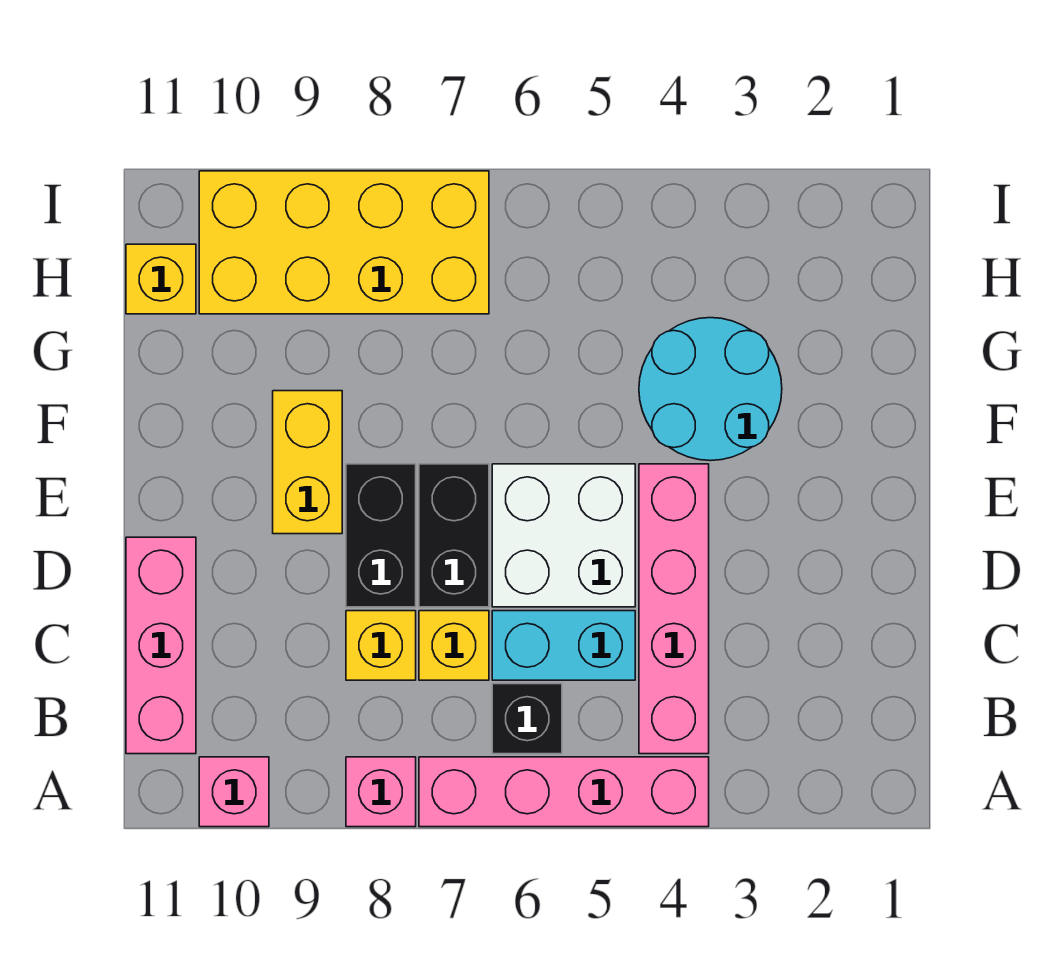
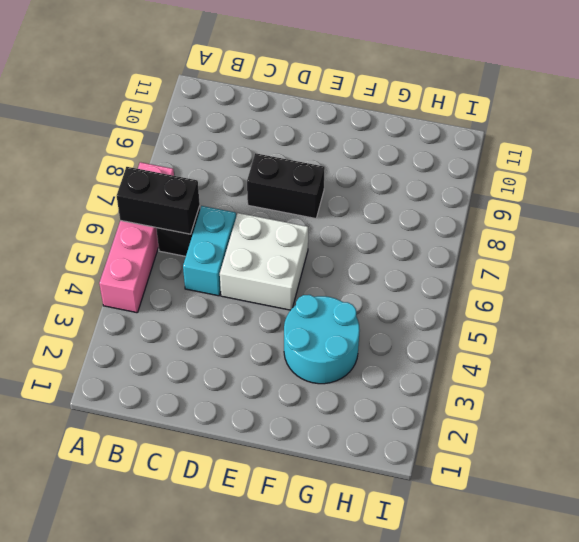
black 1x2 brick [117,167,200,234] -> black 1x2 brick moved to [419,464,489,607]
none -> pink 1x1 brick [346,757,416,827]
none -> pink 1x1 brick [199,757,269,827]
none -> pink 1x4 brick [639,464,709,754]

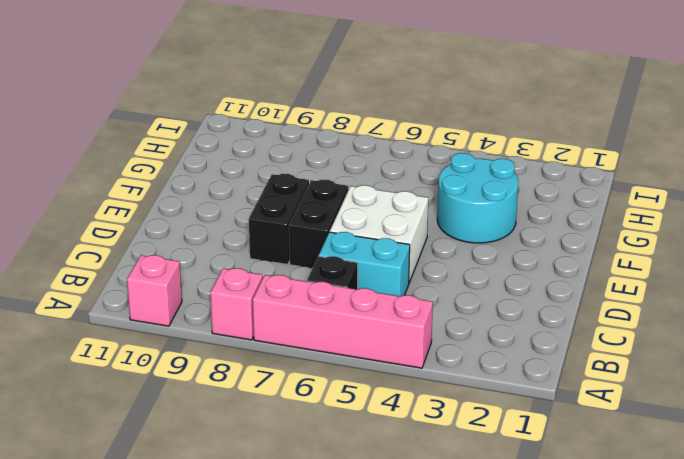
none -> pink 1x4 brick [639,464,709,754]
none -> pink 1x3 brick [126,537,196,754]
none -> yellow 1x1 brick [419,611,489,680]

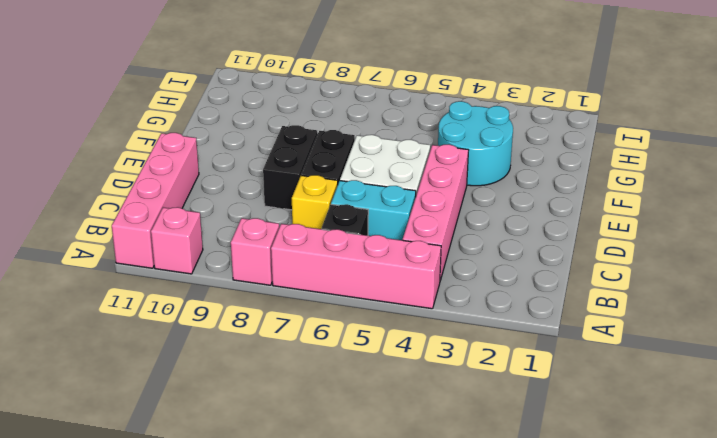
pink 1x4 brick [112,133,199,268] -> pink 1x3 brick [126,537,196,754]
none -> yellow 1x1 brick [346,611,416,680]
none -> yellow 1x2 brick [273,391,342,534]
none -> yellow 2x4 brick [199,171,489,314]

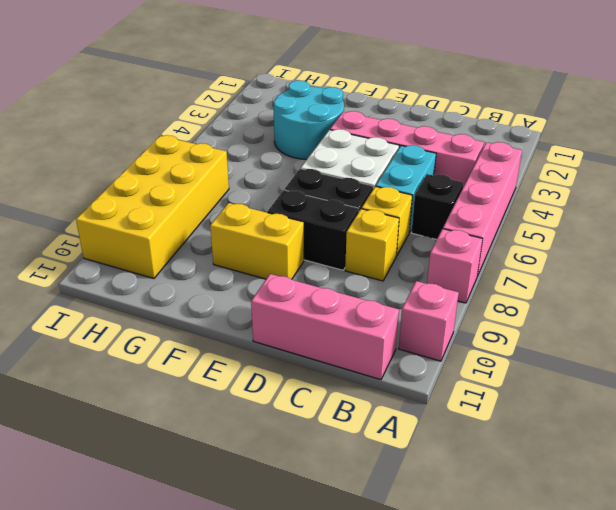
none -> yellow 1x1 brick [126,244,196,314]

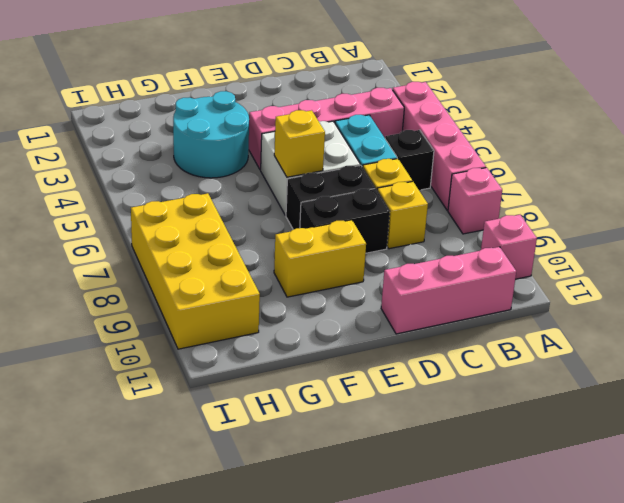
yellow 1x1 brick [274,110,325,177] -> yellow 1x1 brick moved to [126,244,196,314]

